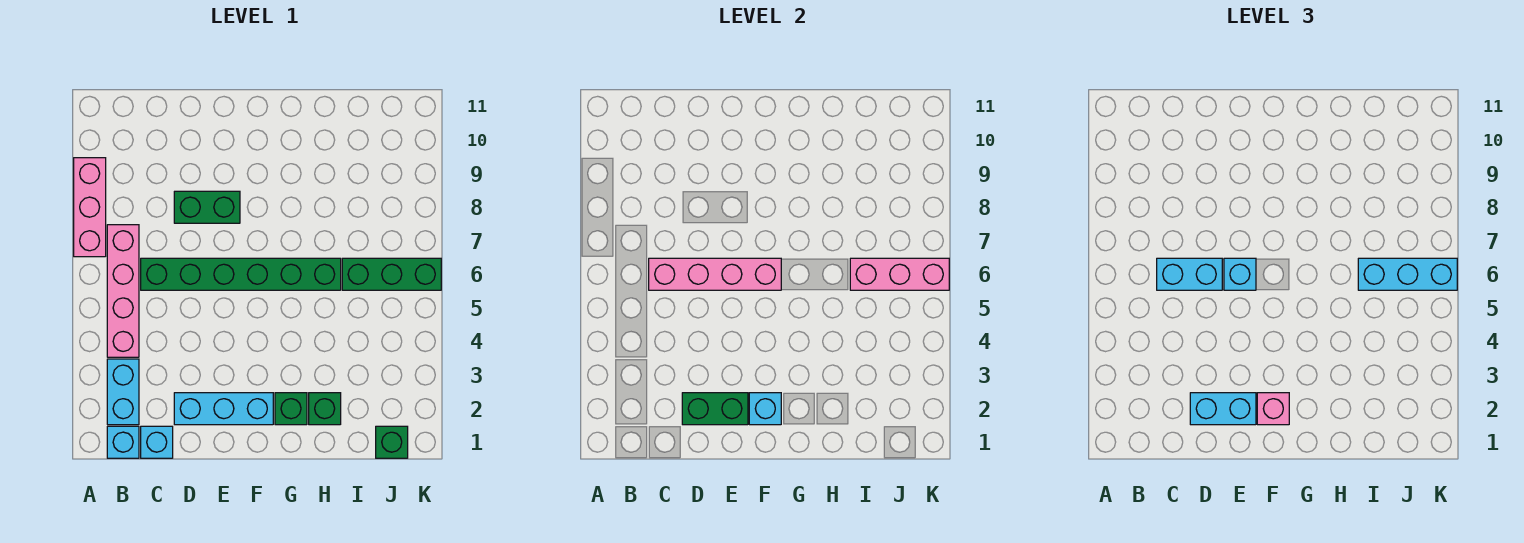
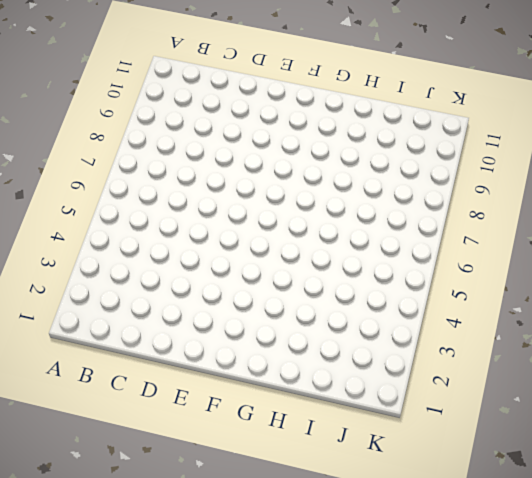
none -> pink 1x3 brick [74,158,106,257]
none -> cyan 1x1 brick [107,426,139,458]
none -> cyan 1x2 brick [107,359,139,425]

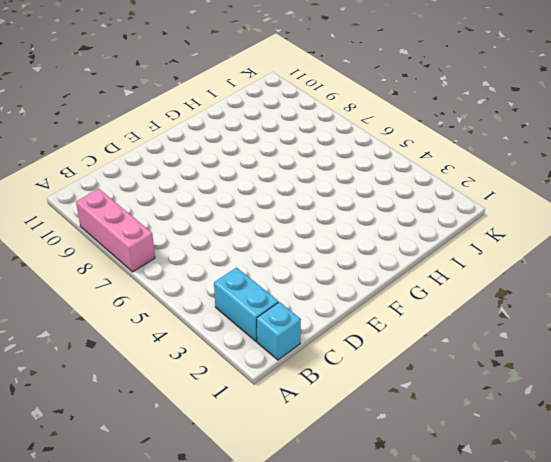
none -> pink 1x4 brick [107,225,139,357]
none -> cyan 1x1 brick [141,426,173,458]
none -> green 1x6 brick [141,258,341,290]

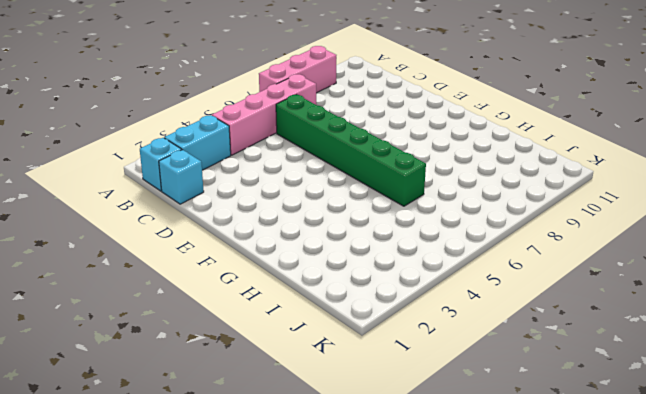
none -> cyan 1x3 brick [174,393,273,425]
none -> green 1x2 brick [174,191,240,223]
none -> green 1x1 brick [275,393,307,425]

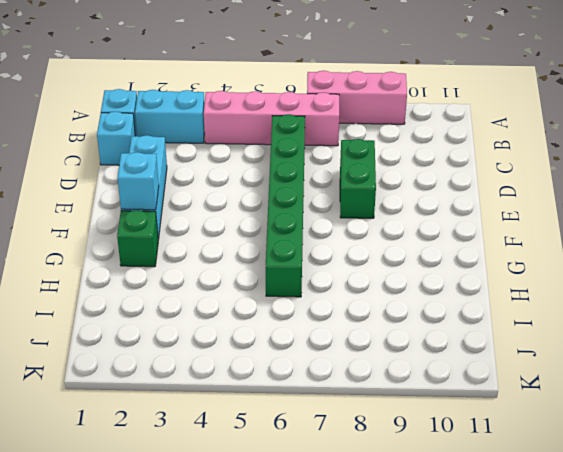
none -> green 1x1 brick [309,393,341,425]
none -> green 1x3 brick [342,258,441,290]
none -> green 1x1 brick [376,426,408,458]

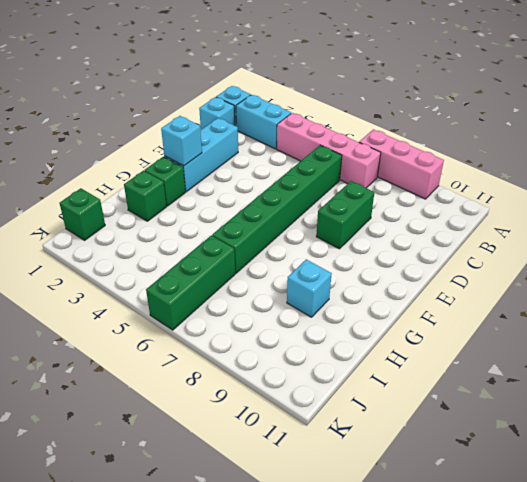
cyan 1x1 brick [287,259,332,317] -> cyan 1x1 brick moved to [1224,258,1256,290]
none -> pink 1x4 brick [649,258,781,290]
none -> green 1x2 brick [682,393,748,425]
none -> pink 1x3 brick [850,258,949,290]

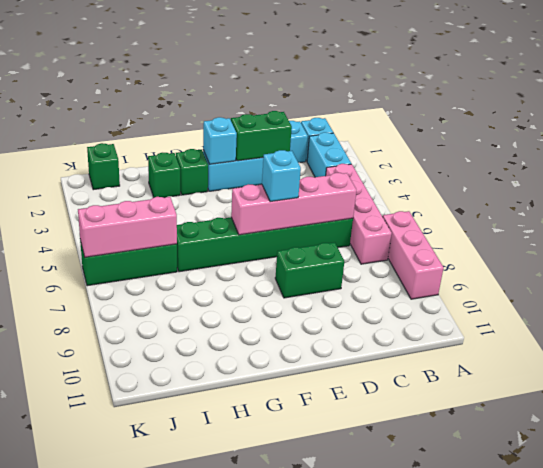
none -> cyan 1x2 brick [1157,258,1222,290]
none -> cyan 1x2 brick [1190,393,1256,425]
none -> pink 1x1 brick [1257,393,1289,425]

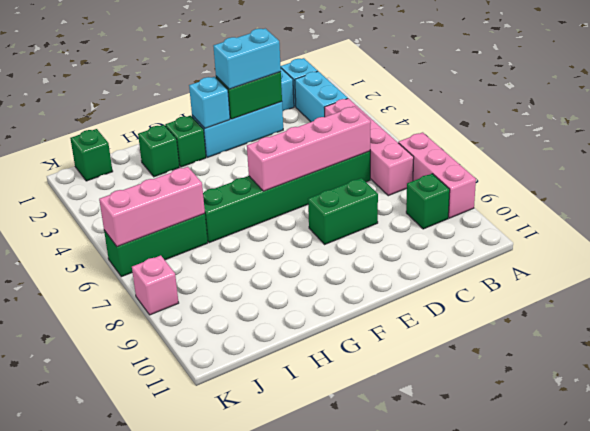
green 1x1 brick [406,174,450,229] -> none
pink 1x1 brick [132,255,179,315] -> pink 1x1 brick moved to [1257,393,1289,425]
none -> cyan 1x2 brick [1157,258,1222,290]
none -> cyan 1x1 brick [1224,258,1256,290]
none -> cyan 1x3 brick [1358,258,1457,290]

